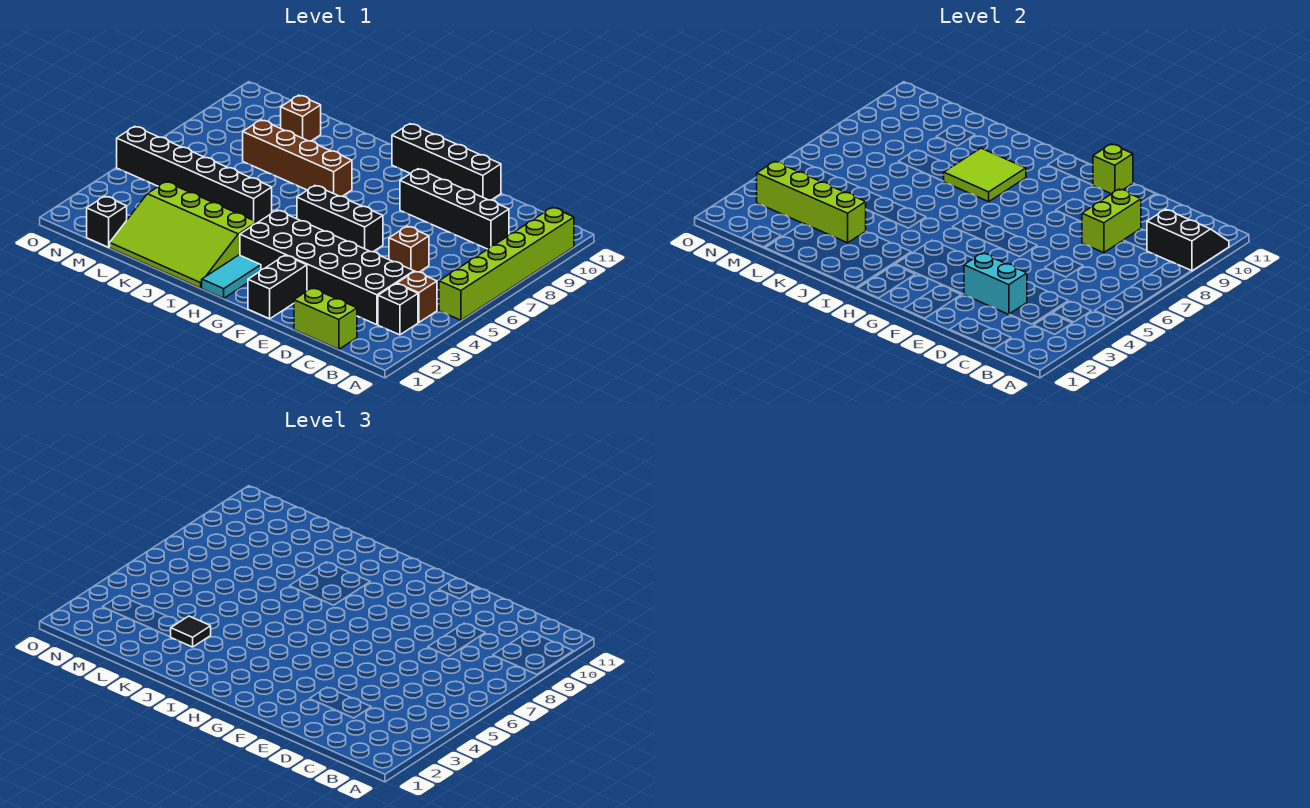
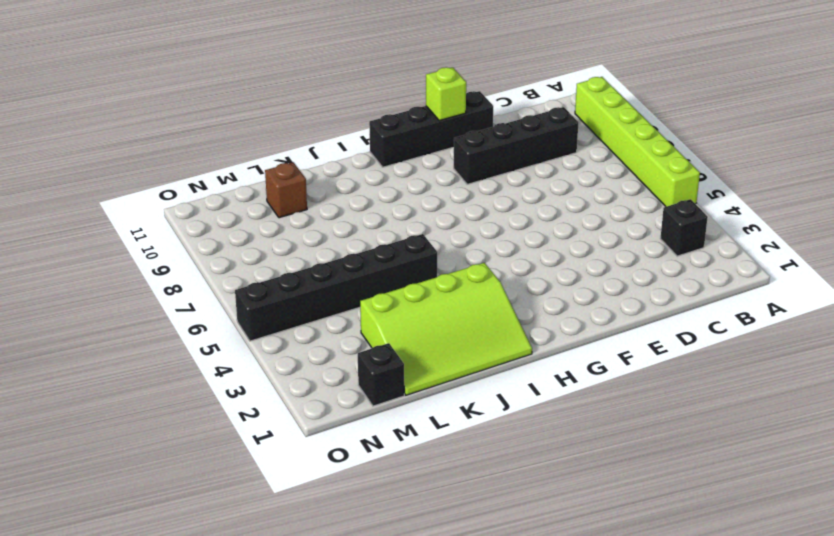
none -> brown 1x1 brick [397,271,437,322]
none -> lime 1x2 brick [294,288,357,349]
none -> black 2x6 brick [240,210,414,325]

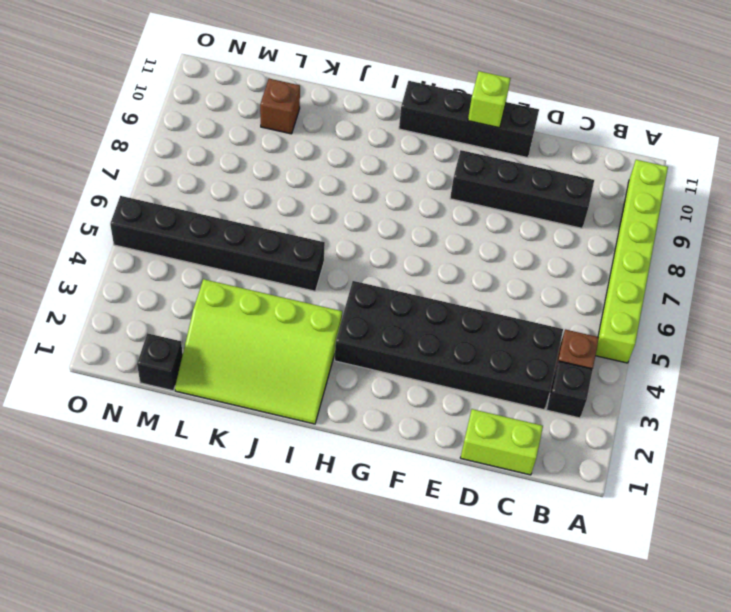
none -> brown 1x1 brick [389,226,429,272]
none -> black 1x2 brick [248,255,307,319]
none -> black 1x3 brick [297,186,383,252]

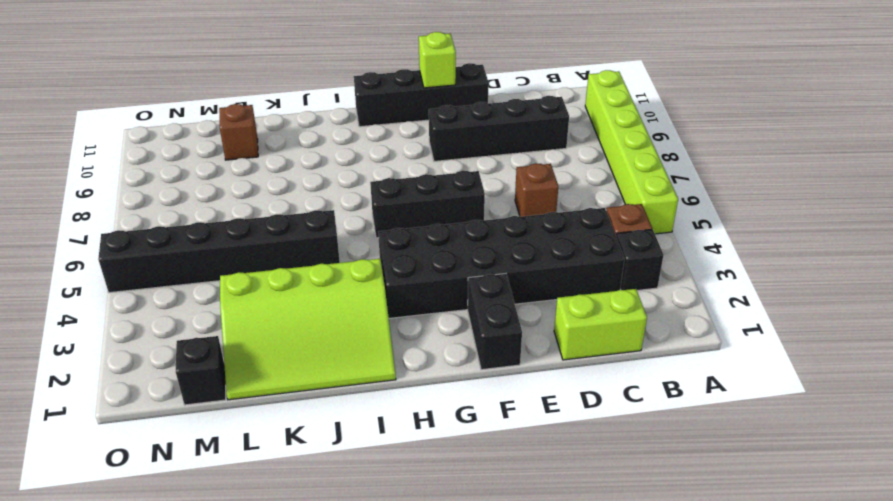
none -> cyan 1x2 tile [202,255,261,298]
none -> brown 1x4 brick [243,120,352,196]
none -> black 2x2 slope [1147,209,1229,271]

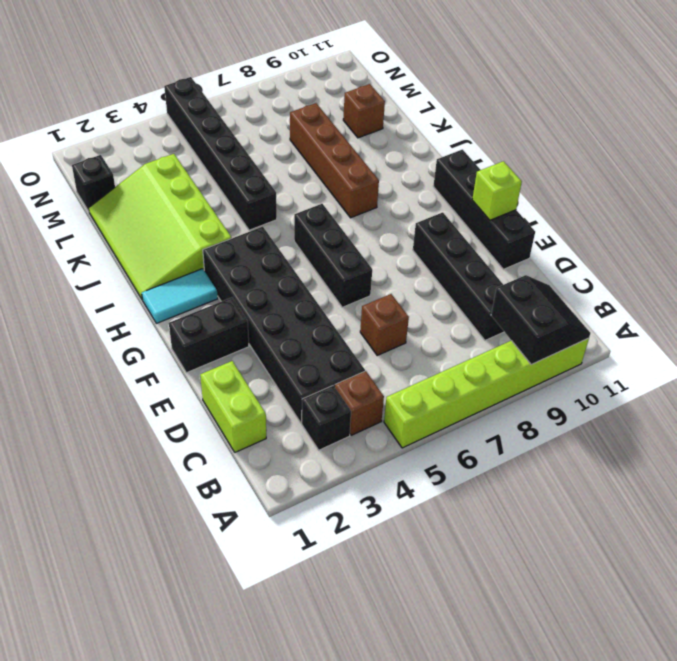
none -> cyan 1x2 brick [964,253,1027,314]
none -> lime 1x2 brick [1082,189,1141,253]
none -> lime 2x2 tile [944,148,1026,202]

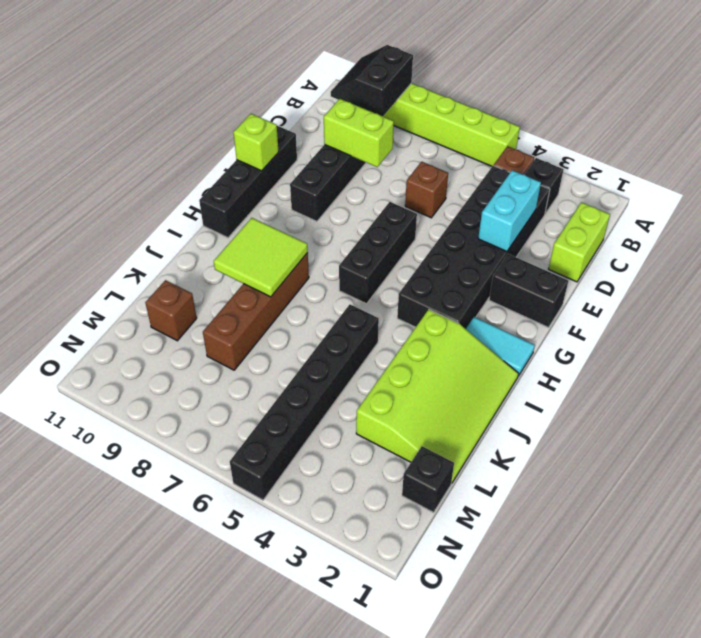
none -> lime 1x4 brick [757,161,866,243]
none -> black 1x1 tile [171,616,211,647]

